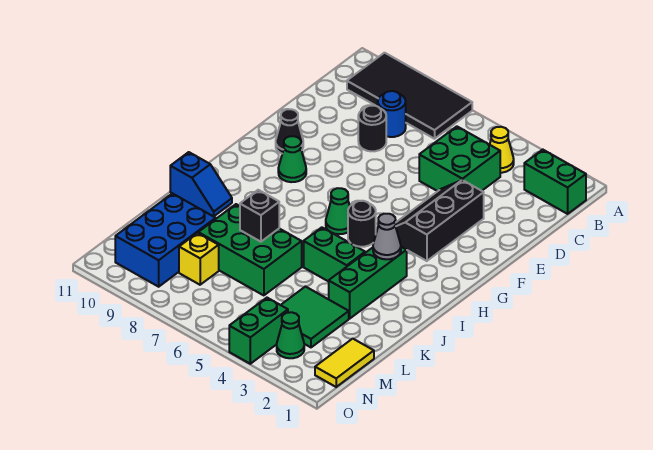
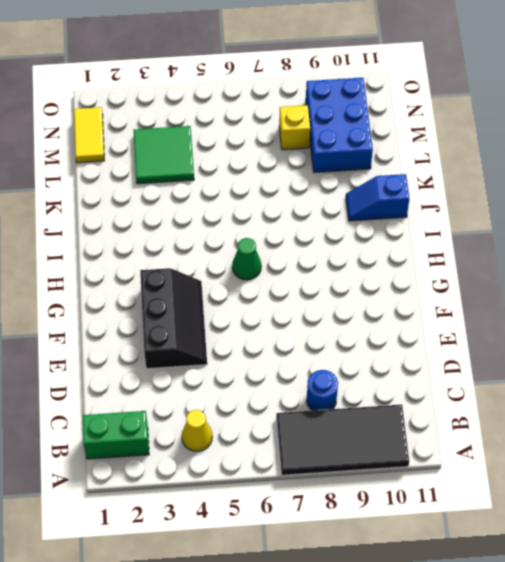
none -> green 2x2 brick [419,126,500,191]
none -> black 1x1 round brick [358,106,386,151]
none -> black 1x1 cone [276,109,303,154]

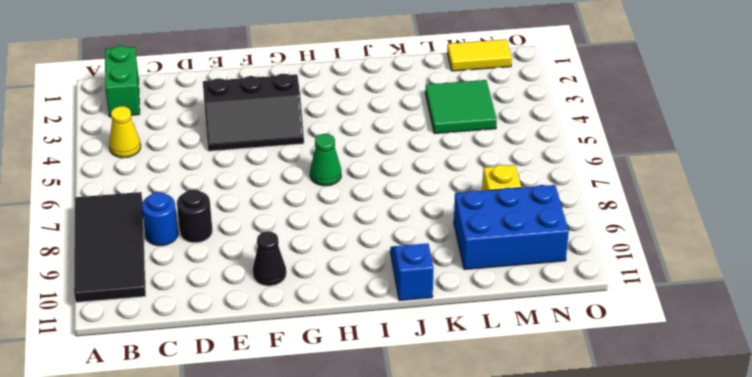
none -> green 2x2 brick [419,126,500,191]
none -> green 1x1 cone [278,136,306,182]
none -> black 1x1 round brick [348,201,376,247]

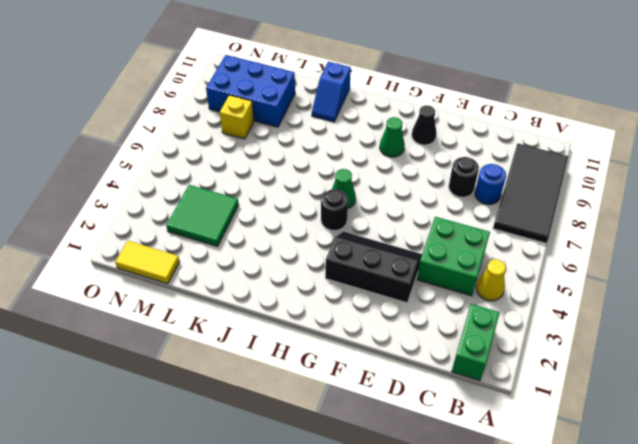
none -> green 1x3 brick [329,247,407,319]
none -> green 1x2 brick [304,227,365,282]
none -> green 2x3 brick [198,204,302,295]

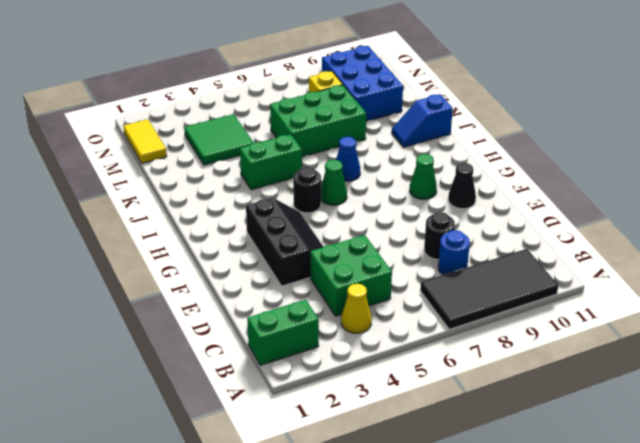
blue 1x1 cone [336,137,360,181] -> none
none -> green 1x3 brick [329,247,407,319]
none -> green 1x1 cone [277,312,304,358]
none -> green 1x2 brick [229,298,288,364]

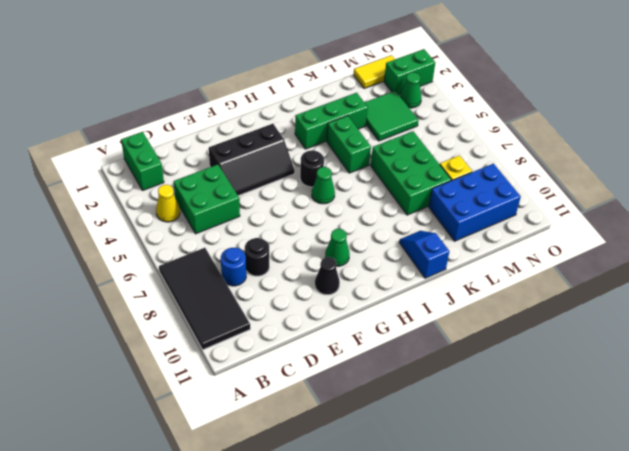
green 1x2 brick [384,49,435,95] -> green 1x2 brick moved to [229,298,288,364]
none -> grey 1x1 cone [373,214,401,259]
none -> black 1x1 brick [240,190,279,242]

